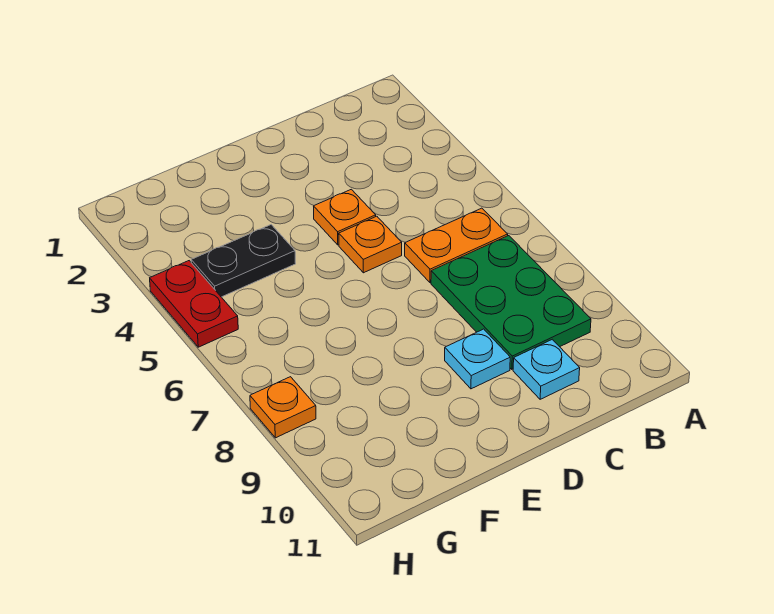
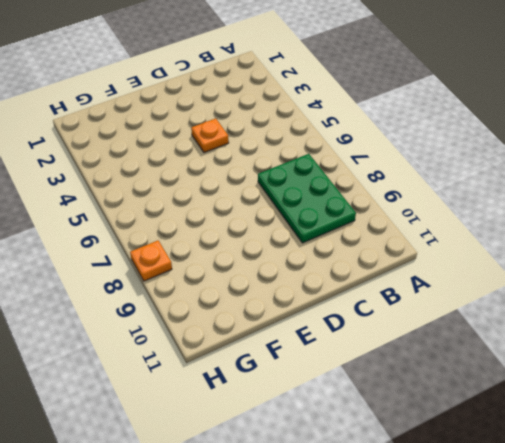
none -> orange 1x2 plate [405,208,508,282]
none -> cyan 1x1 plate [513,339,580,399]

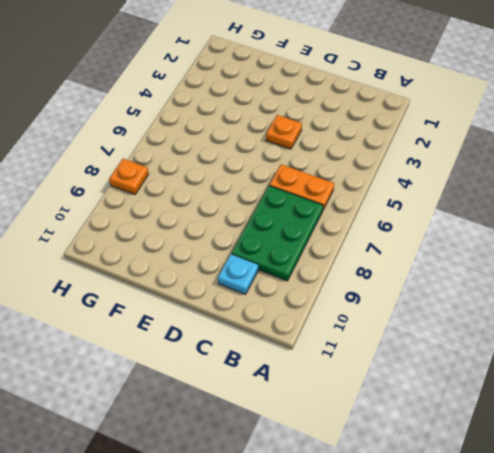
none -> orange 1x1 plate [339,216,402,273]
none -> cyan 1x1 plate [445,329,510,389]

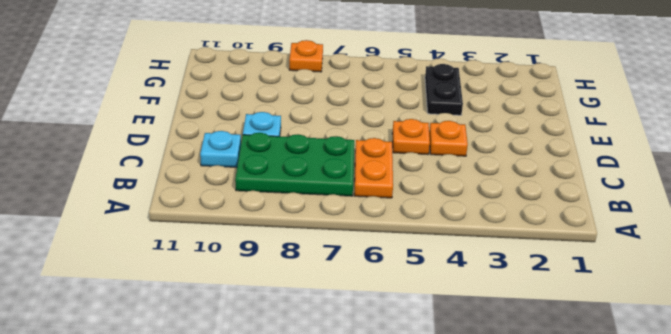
none -> red 1x2 plate [150,261,238,347]

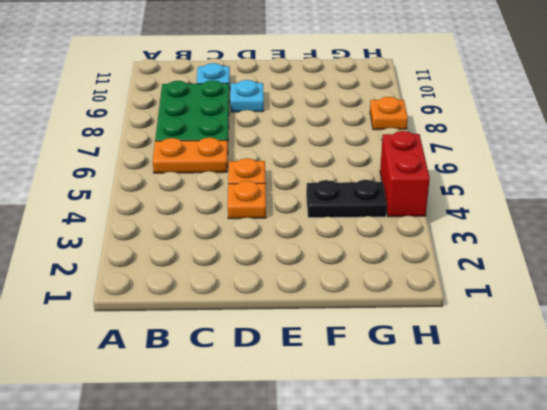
red 1x2 brick [380,131,430,217] -> red 1x2 plate [150,261,238,347]

